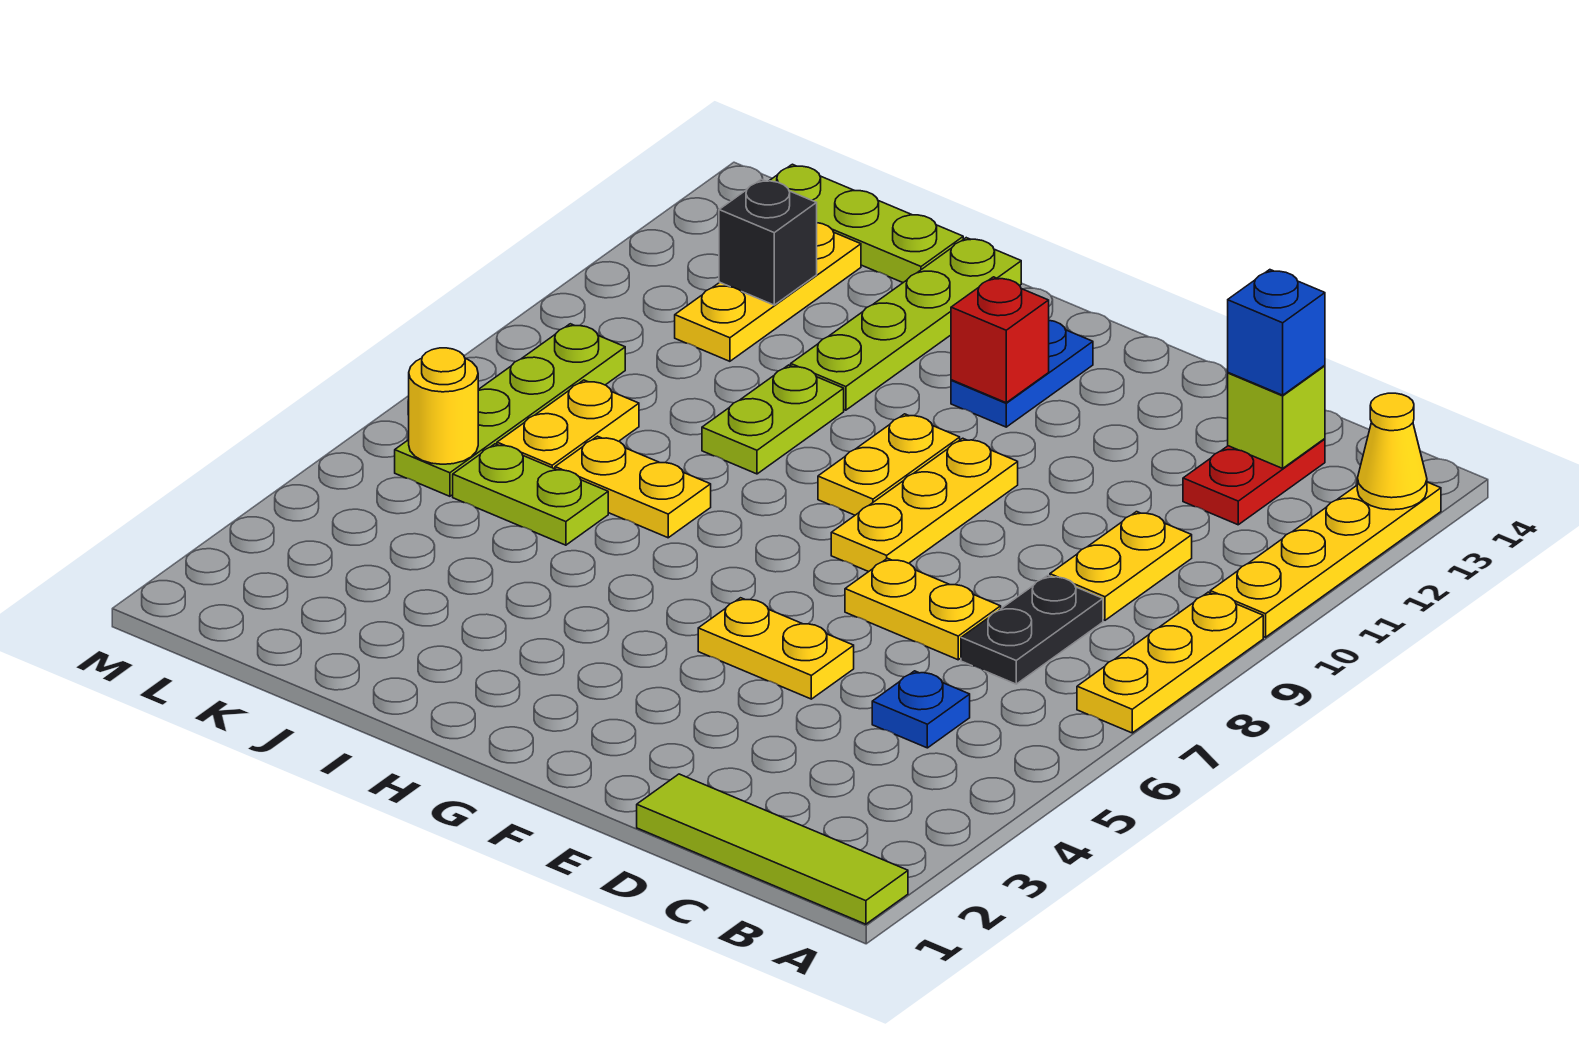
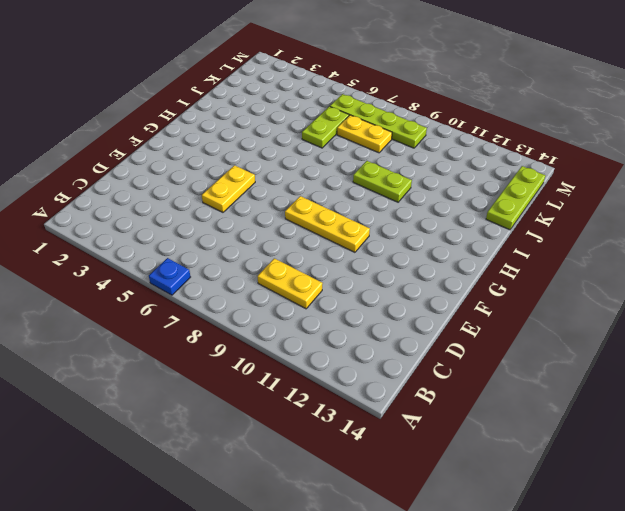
blue 1x1 plate [149,258,190,295] -> blue 1x1 plate moved to [872,671,970,748]
none -> lime 1x4 tile [637,774,908,924]
none -> yellow 1x3 plate [1077,592,1263,733]
none -> yellow 1x4 plate [1210,482,1441,637]

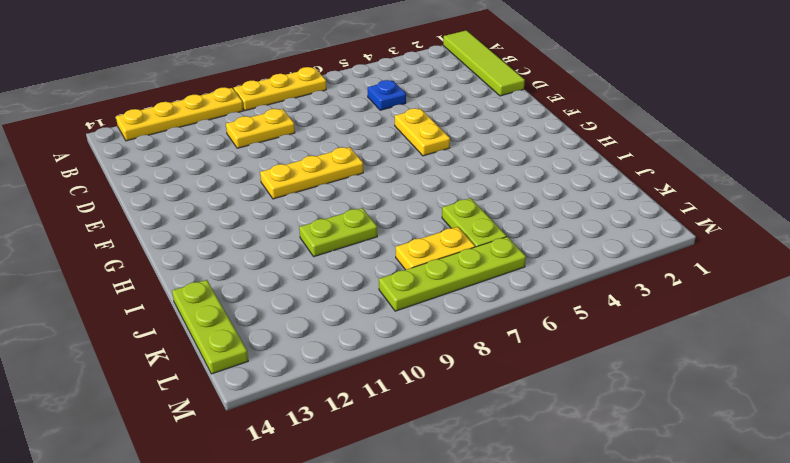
none -> black 1x2 plate [961,575,1103,684]
none -> red 1x2 plate [1183,439,1325,525]
none -> yellow 1x2 plate [845,558,1001,660]

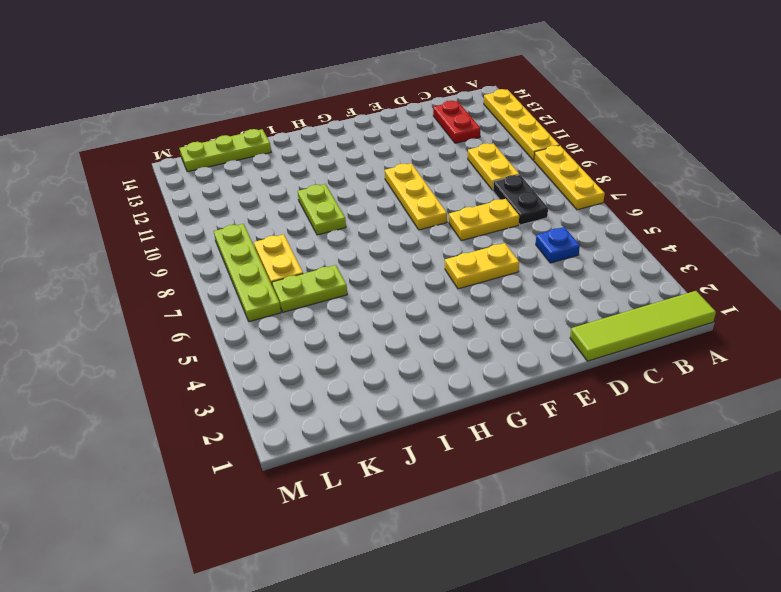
none -> yellow 1x2 plate [818,414,960,515]
none -> blue 1x2 plate [951,321,1093,427]
none -> yellow 1x2 plate [555,436,711,538]

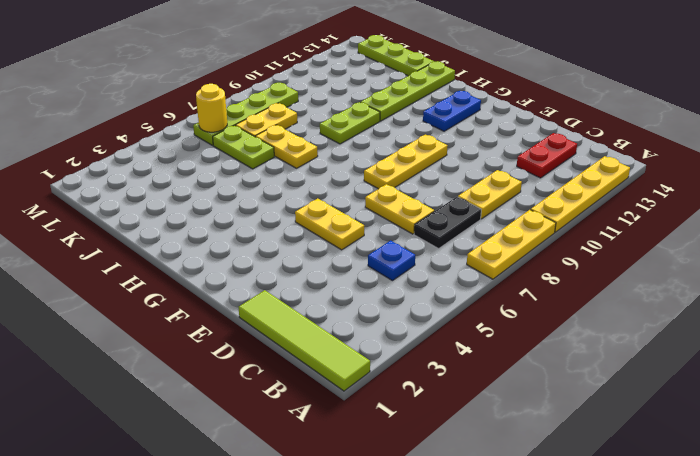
none -> yellow 1x2 plate [818,414,960,515]
none -> yellow 1x3 plate [675,223,861,361]
none -> yellow 1x1 cone [1357,393,1427,510]

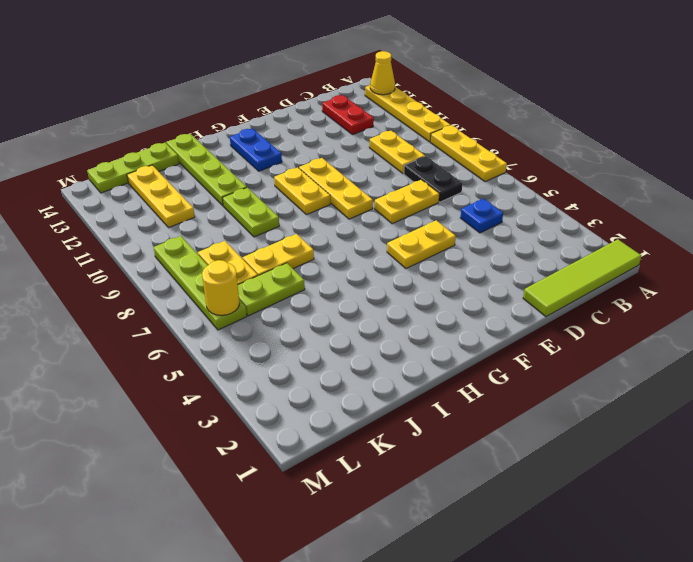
none -> lime 1x1 brick [1228,366,1325,468]
none -> red 1x1 brick [951,277,1049,403]
none -> black 1x1 brick [719,179,817,305]

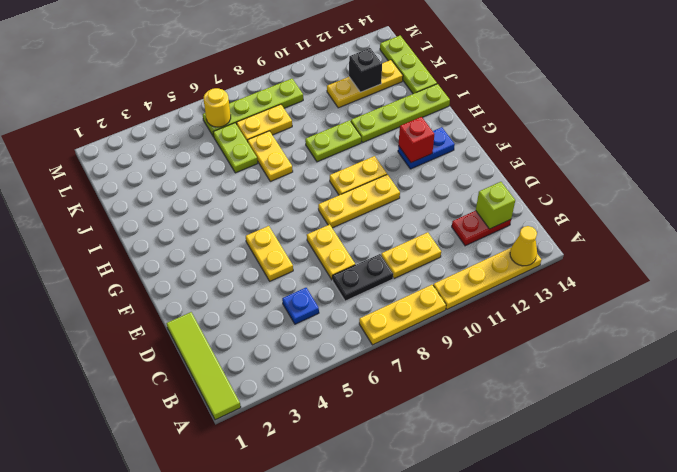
none -> blue 1x1 brick [1228,270,1325,395]

